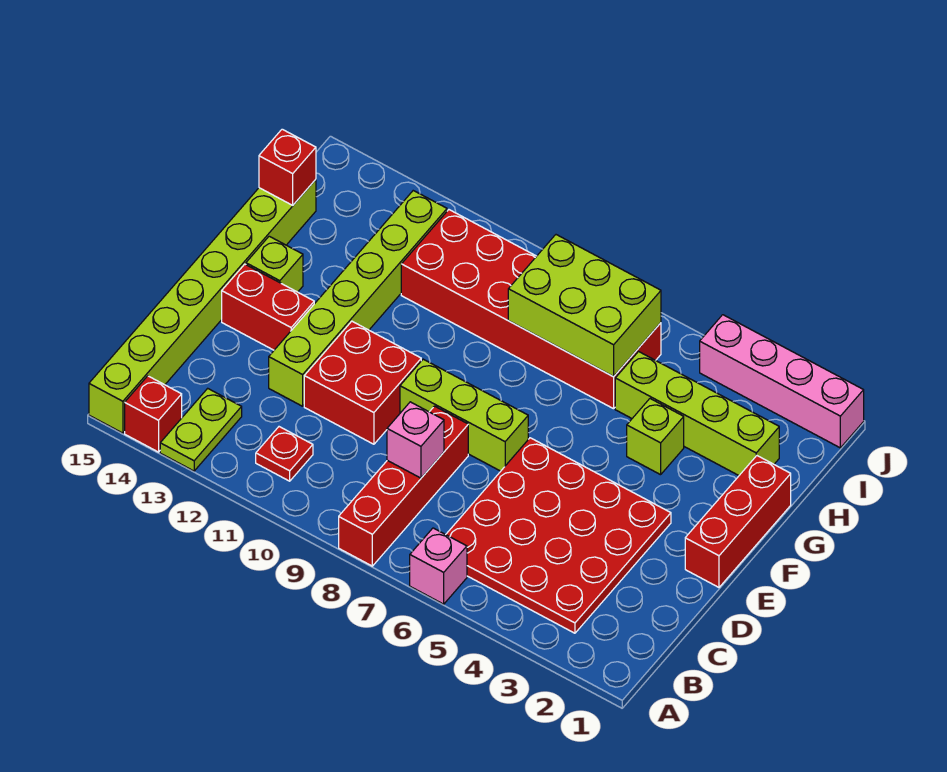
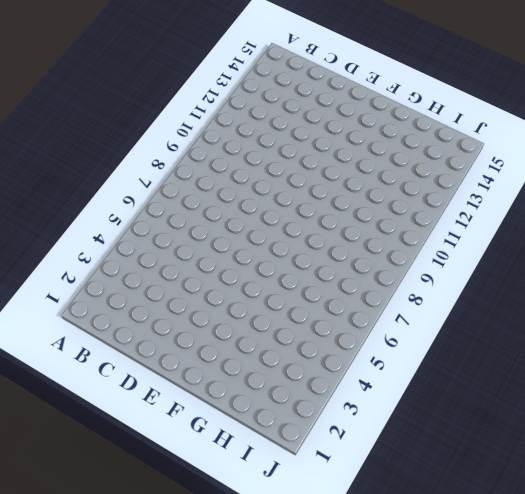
none -> pink 1x1 brick [410,528,467,604]
none -> red 1x4 brick [339,406,468,566]
none -> lime 1x2 plate [160,388,242,471]

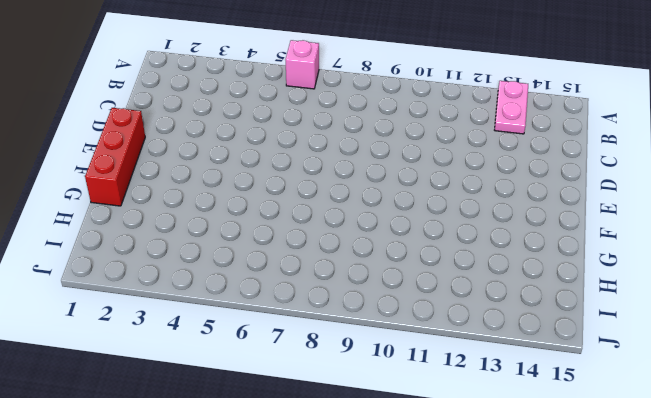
pink 1x2 plate [495,81,528,134] -> lime 1x2 plate [160,388,242,471]
none -> red 1x4 brick [339,406,468,566]
none -> red 1x1 brick [125,376,182,452]
none -> lime 1x8 brick [89,180,316,433]

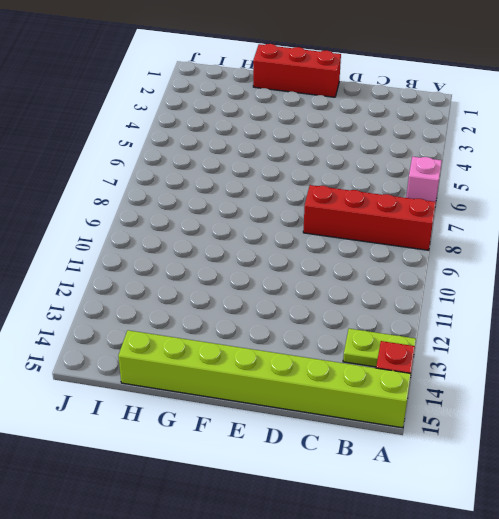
none -> red 4x4 plate [446,438,671,633]
none -> red 1x1 plate [256,427,313,481]
none -> red 2x2 brick [304,321,421,444]

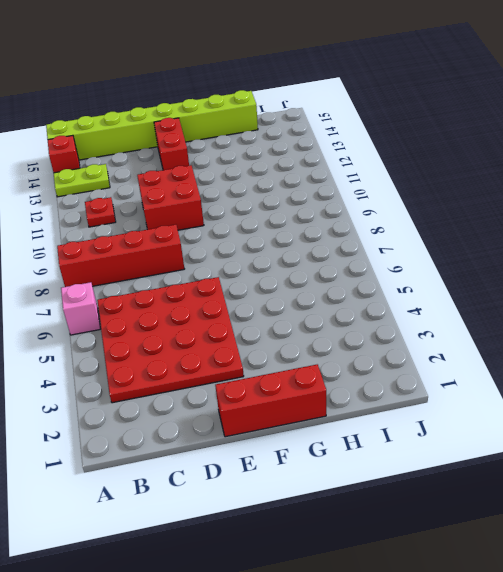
none -> lime 1x6 brick [269,191,447,406]
none -> lime 1x3 brick [400,359,528,471]
none -> lime 1x1 brick [246,236,303,292]

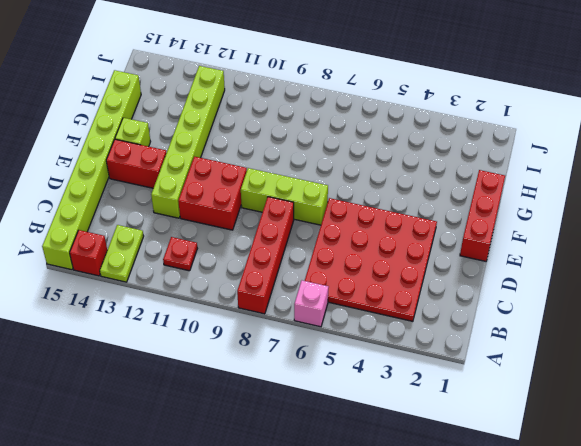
none -> lime 1x1 brick [627,399,684,475]
none -> lime 1x4 brick [615,352,779,475]
none -> red 2x6 brick [401,210,661,409]

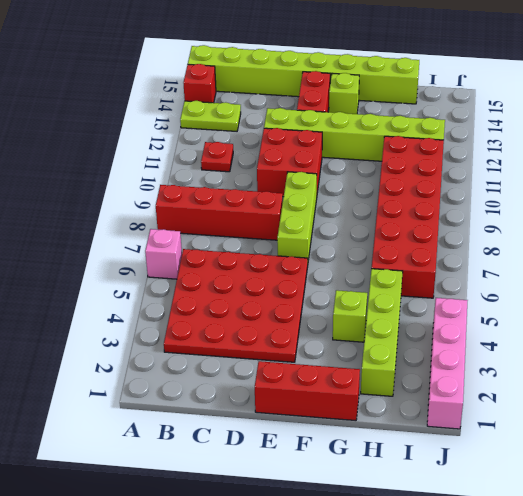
none -> pink 1x1 brick [387,402,444,478]
none -> lime 2x3 brick [508,235,661,377]
none -> red 1x1 brick [259,129,316,205]

